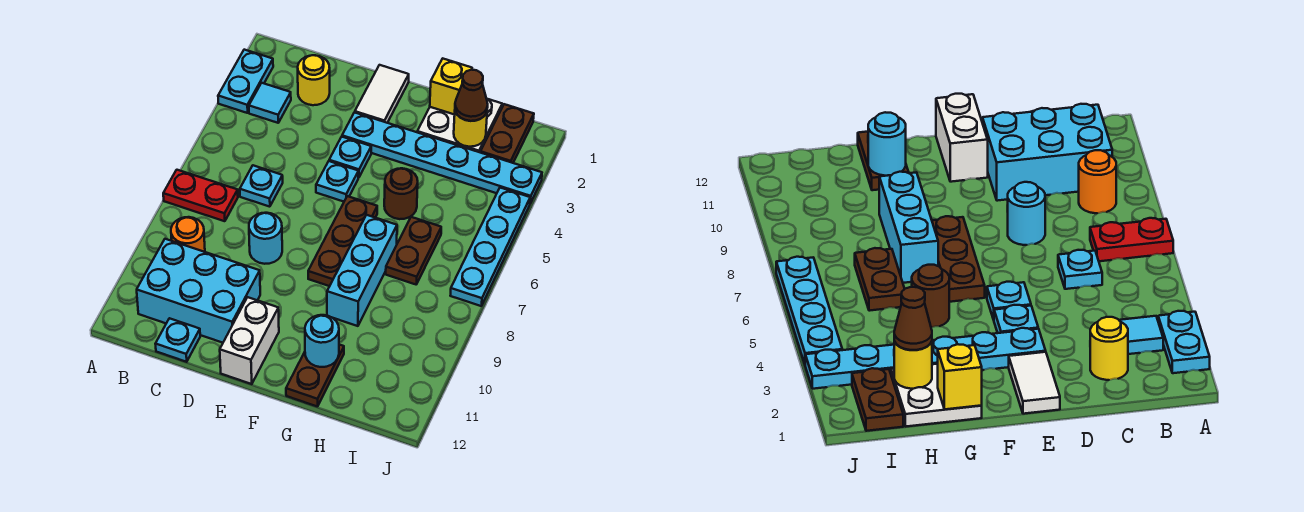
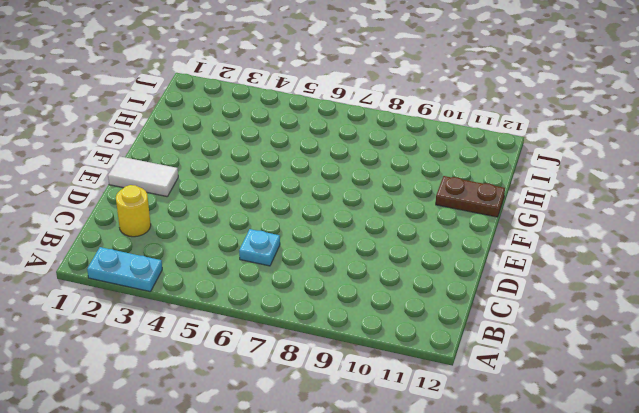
none -> red 1x2 plate [163,170,238,221]
none -> cyan 1x1 tile [249,83,291,123]
none -> orange 1x1 round brick [171,217,205,252]

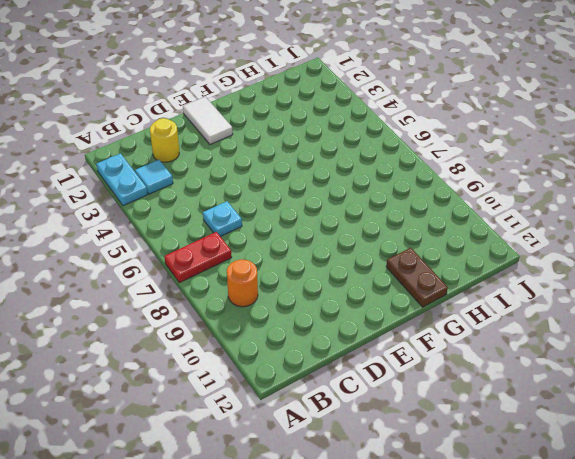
none -> cyan 2x3 brick [137,239,260,343]
none -> cyan 1x1 plate [156,318,200,362]
none -> cyan 1x1 round brick [249,213,282,264]

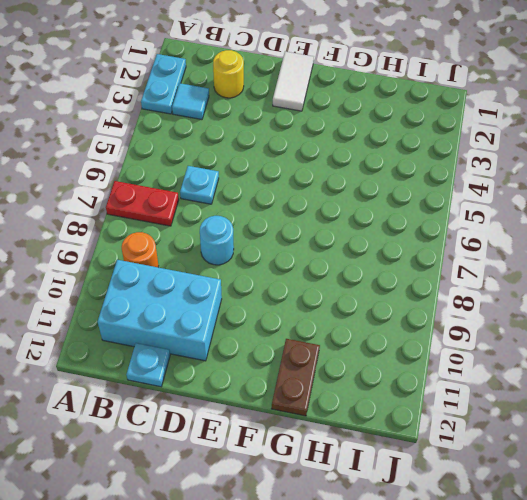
none -> cyan 1x6 plate [342,112,542,203]
none -> cyan 1x1 plate [329,137,371,177]
none -> cyan 1x1 plate [316,161,359,202]

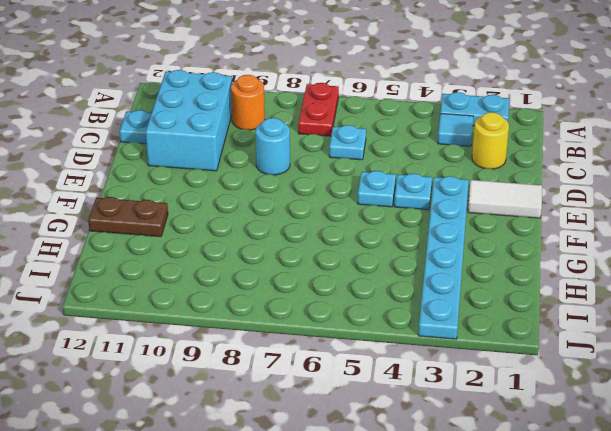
none -> white 1x2 brick [220,297,279,384]
none -> brown 1x3 plate [308,196,377,286]
none -> white 2x2 plate [417,99,502,152]

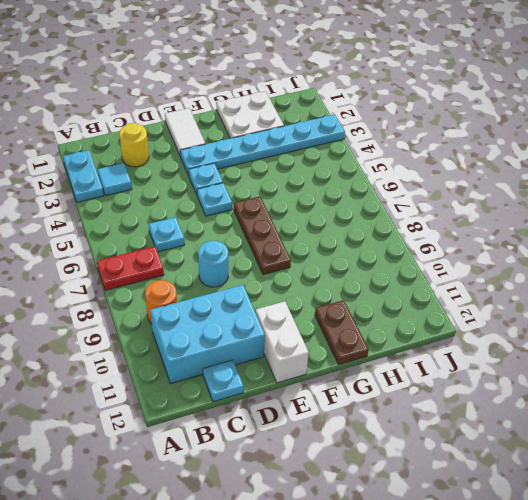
none -> brown 1x1 round brick [384,168,418,219]
none -> cyan 1x3 brick [327,215,397,326]
none -> brown 1x2 plate [386,217,441,284]

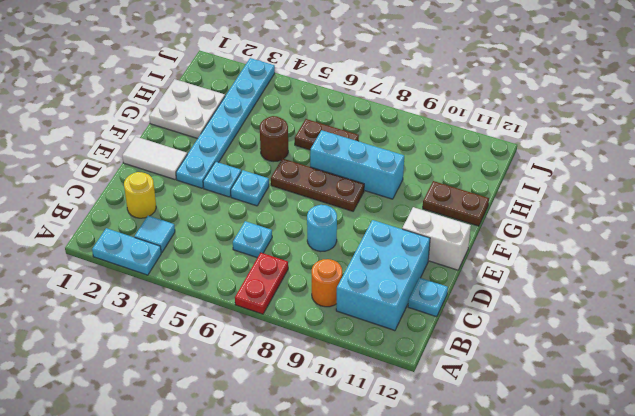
none -> brown 1x2 plate [480,104,534,163]
none -> cyan 1x4 plate [450,188,530,306]
none -> yellow 1x1 brick [430,59,472,115]

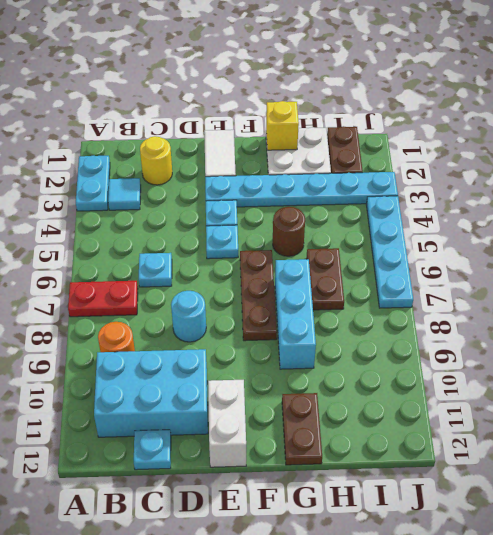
none -> cyan 1x1 round brick [305,315,339,367]
none -> yellow 1x1 round brick [454,112,487,147]
none -> brown 1x1 cone [455,70,488,121]

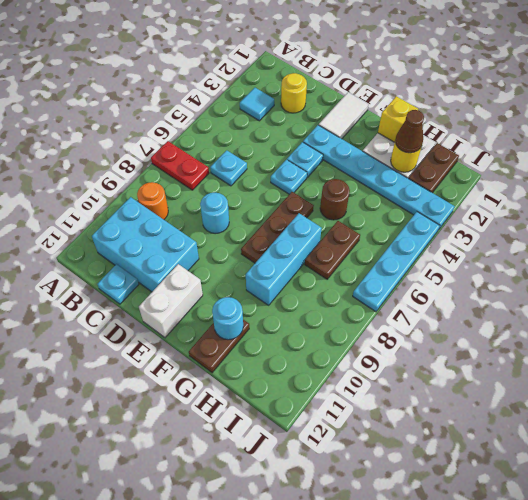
none -> cyan 1x2 plate [218,50,273,113]

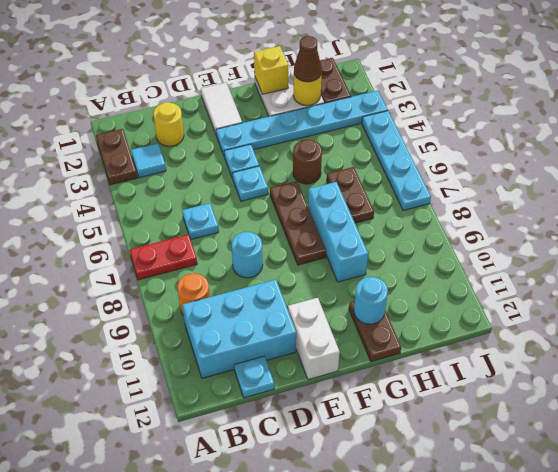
brown 1x2 plate [96,129,137,185] -> cyan 1x2 plate [218,50,273,113]

